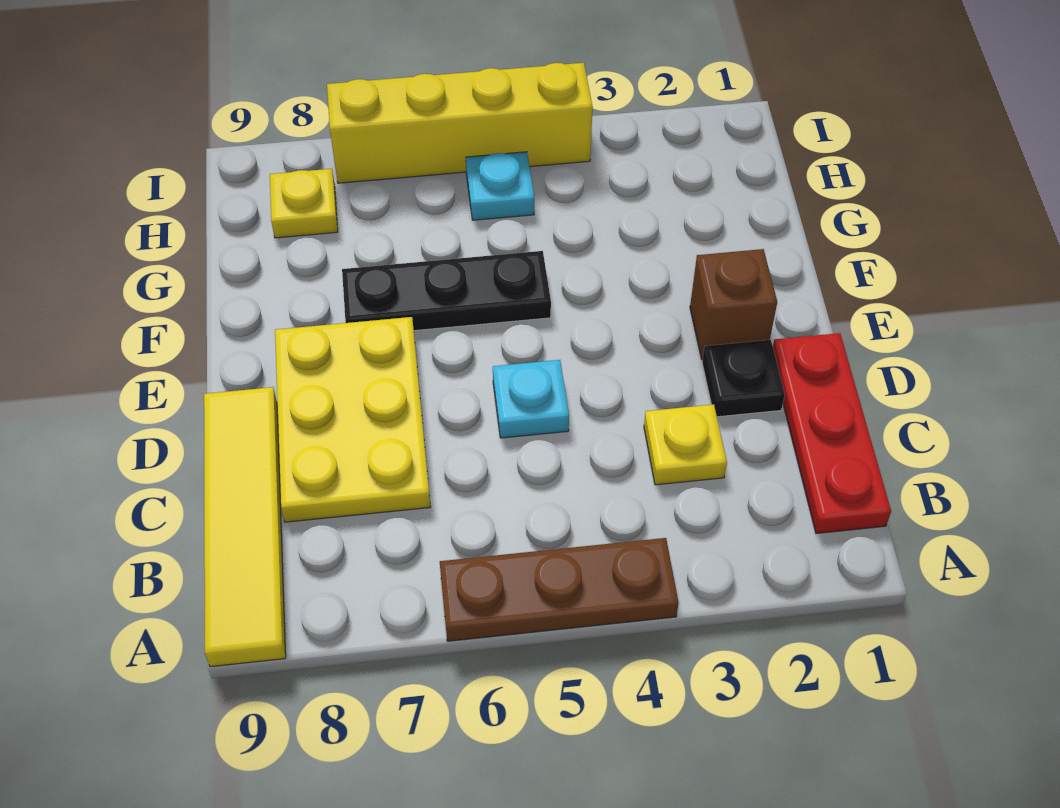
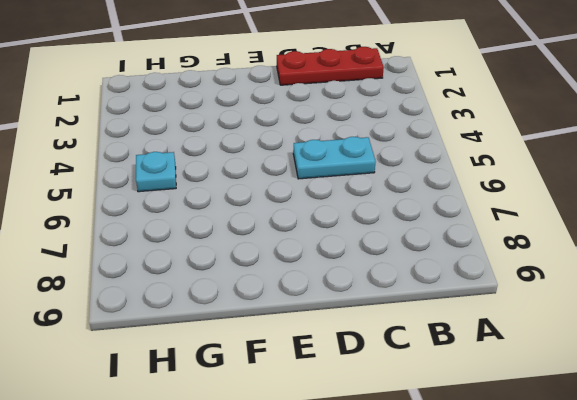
cyan 1x2 plate [293,137,376,179] -> cyan 1x1 plate [493,360,569,438]
none -> brown 1x3 plate [440,538,679,641]
none -> yellow 1x4 tile [204,387,286,667]
none -> yellow 1x1 plate [644,404,727,485]

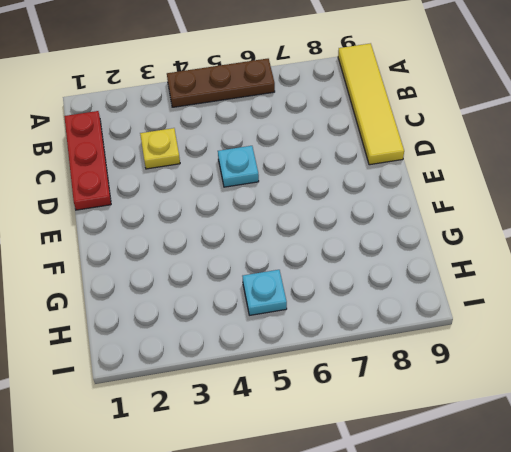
none -> yellow 2x3 plate [275,317,431,522]
none -> black 1x1 plate [702,340,785,417]
none -> brown 1x1 brick [690,249,777,359]

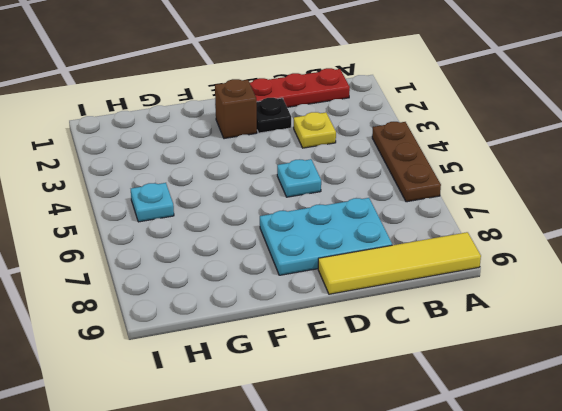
cyan 2x3 plate [260,198,392,275] -> yellow 2x3 plate [275,317,431,522]
none -> black 1x3 plate [342,251,551,331]
none -> yellow 1x1 plate [270,169,338,238]
none -> yellow 1x4 brick [327,63,593,183]

